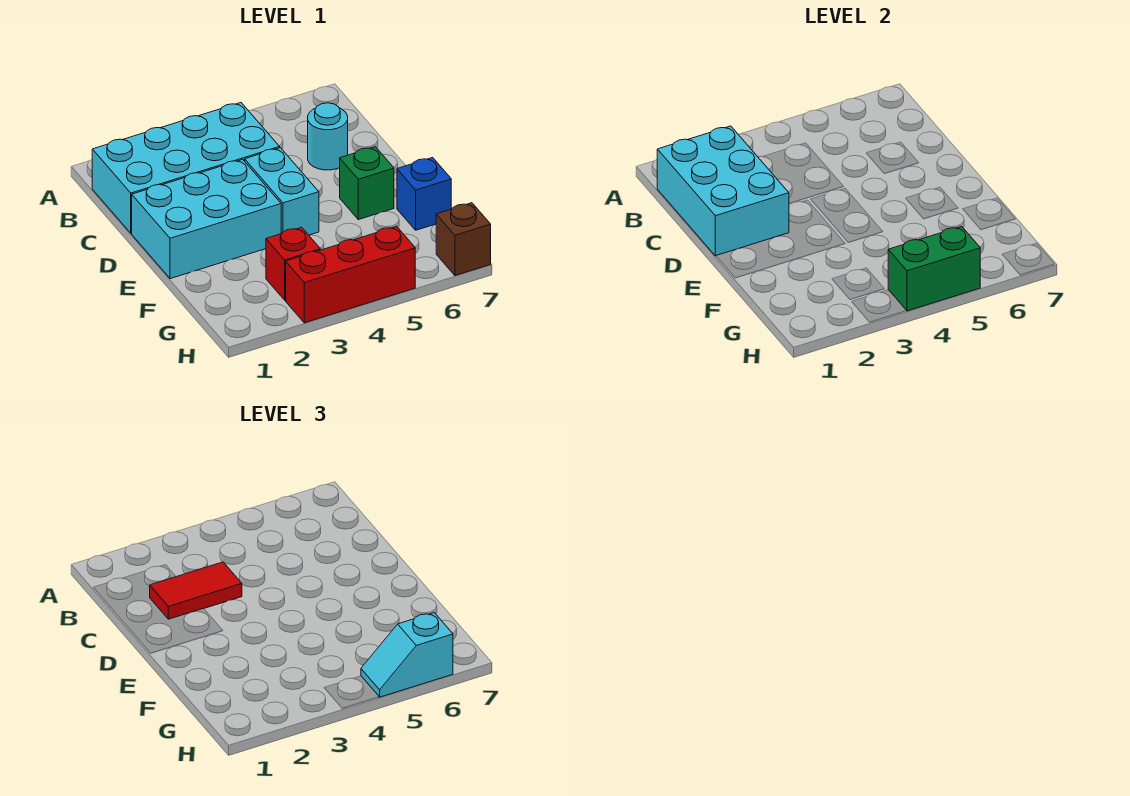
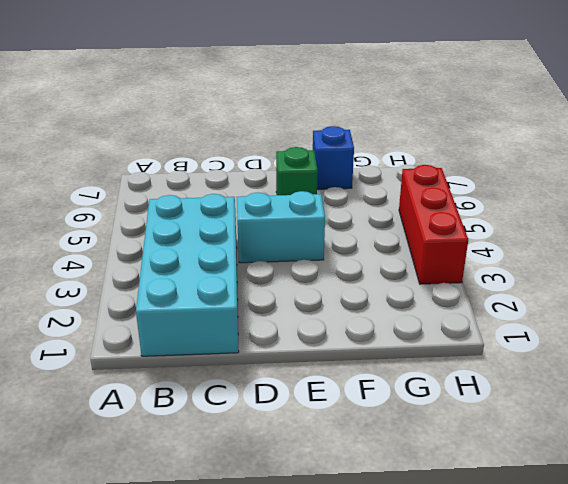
none -> cyan 1x1 round brick [308,103,348,170]
none -> cyan 2x3 brick [132,160,281,279]
none -> red 1x1 brick [266,227,320,300]

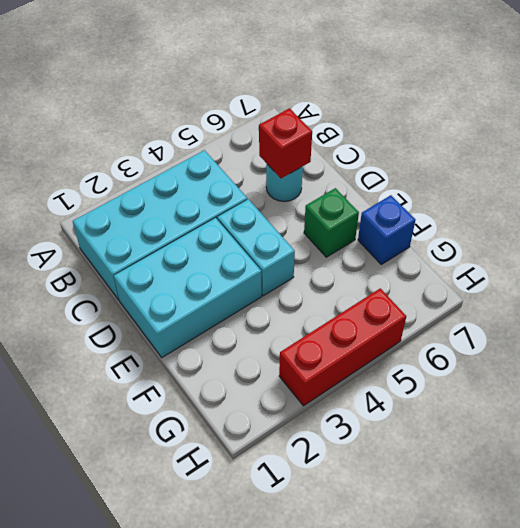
red 1x1 brick [259,108,312,178] -> red 1x1 brick moved to [266,227,320,300]
none -> brown 1x1 brick [436,203,491,276]
none -> cyan 2x3 brick [657,126,789,256]
none -> green 1x2 brick [888,226,980,311]

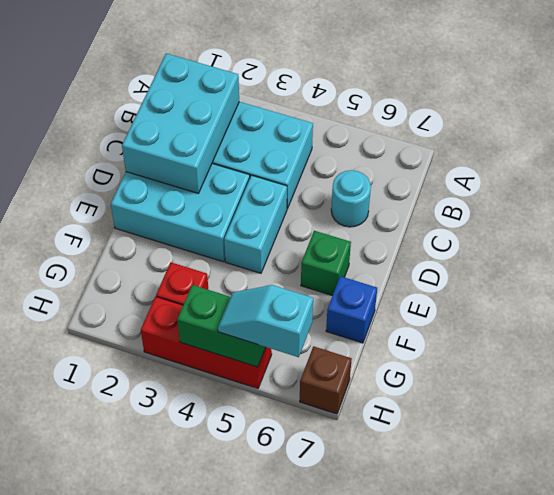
none -> red 1x2 tile [150,562,242,619]

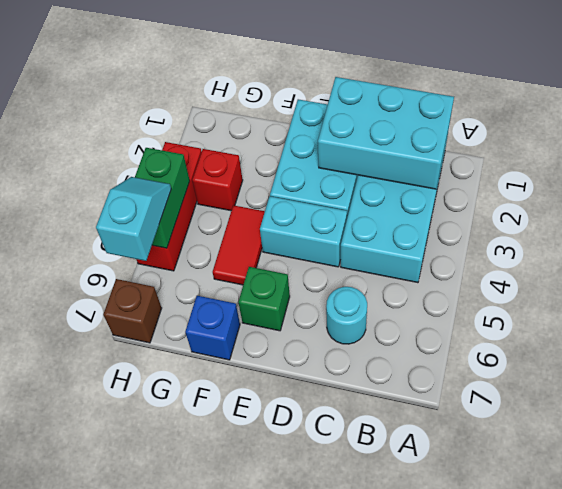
red 1x2 tile [213,205,265,285] -> red 1x2 tile moved to [150,562,242,619]

